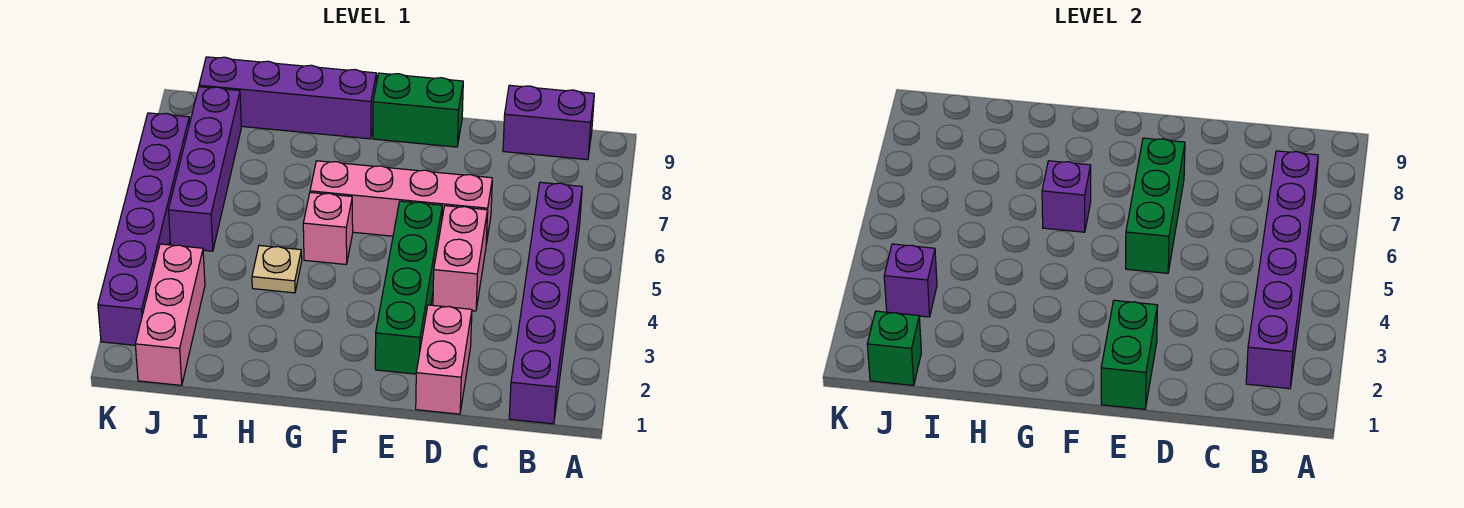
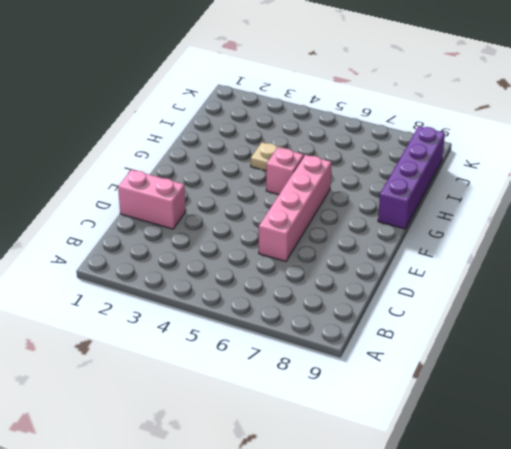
none -> purple 1x6 brick [509,182,582,424]
none -> purple 1x2 brick [503,85,594,160]
none -> pink 1x2 brick [433,206,487,311]

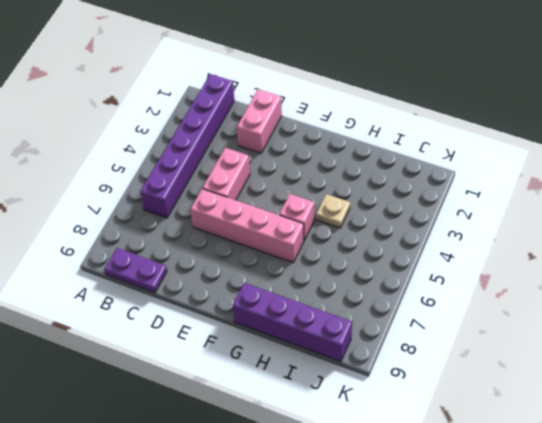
purple 1x2 plate [105,248,167,293] -> purple 1x2 brick [503,85,594,160]
none -> green 1x4 brick [375,201,442,374]
none -> green 1x2 brick [373,73,463,147]
none -> pink 1x3 brick [135,244,205,385]

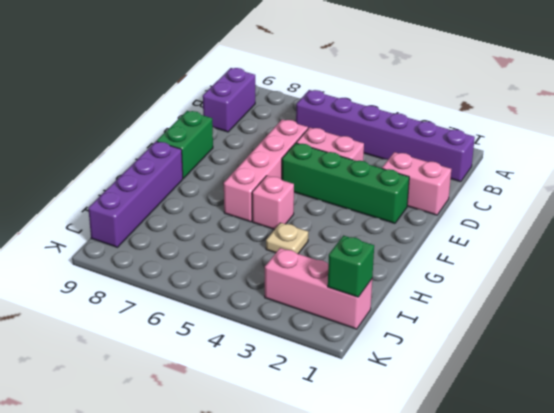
none -> purple 1x4 brick [168,87,241,251]
none -> purple 1x6 brick [98,113,190,345]
none -> purple 1x6 brick [1246,151,1318,389]

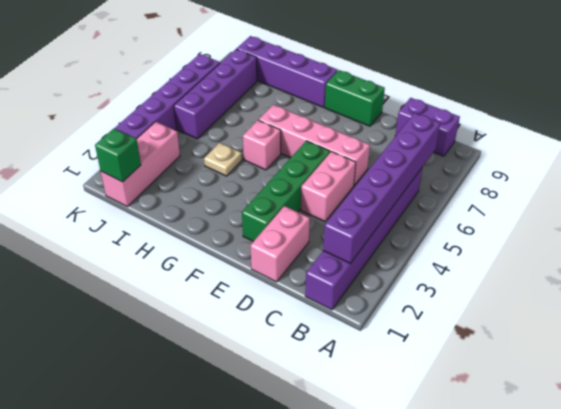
none -> green 1x2 brick [1101,300,1158,409]
none -> green 1x3 brick [1126,138,1185,273]
none -> purple 1x1 brick [1042,161,1091,232]

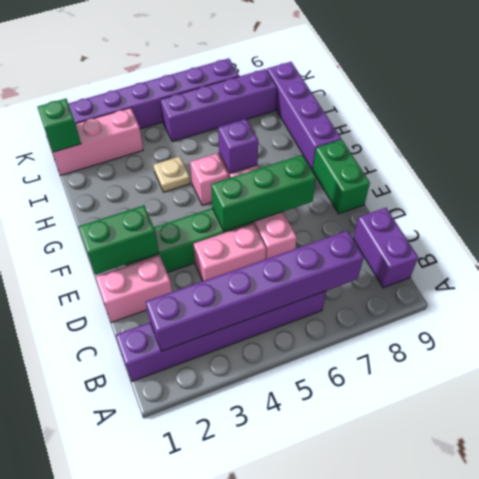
none -> purple 1x1 brick [884,244,937,317]

